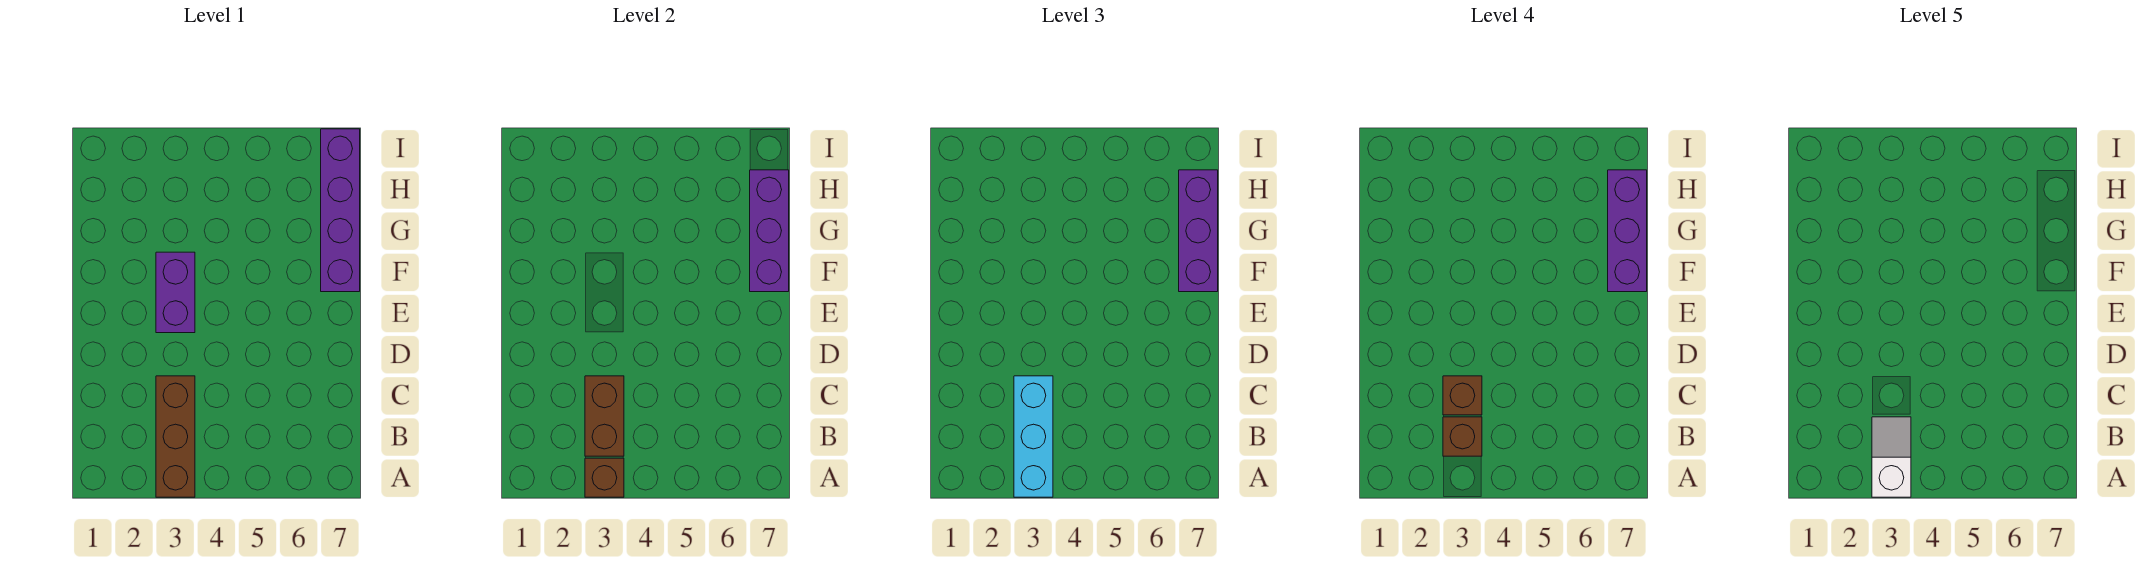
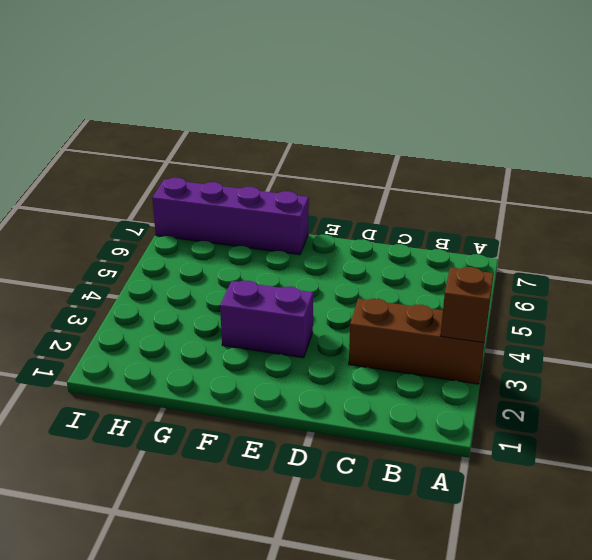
none -> brown 1x2 brick [585,376,624,456]
none -> purple 1x3 brick [750,170,789,292]
none -> cyan 1x3 brick [1014,376,1053,497]

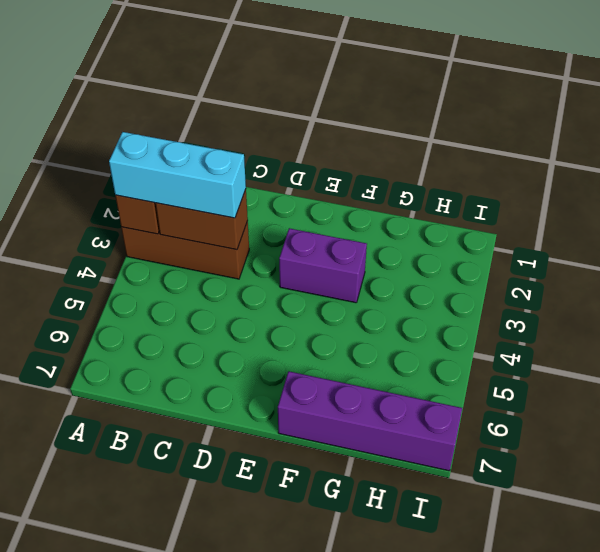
none -> purple 1x3 brick [750,170,789,292]
none -> purple 1x3 brick [1179,170,1218,292]
none -> brown 1x1 brick [1443,417,1482,456]

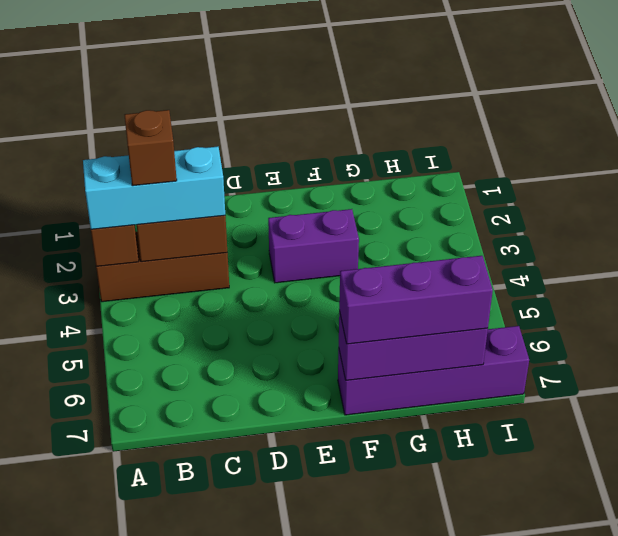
none -> brown 1x1 brick [1443,376,1482,415]
none -> purple 1x3 brick [1608,170,1647,292]
none -> white 1x2 slope [1872,417,1911,497]

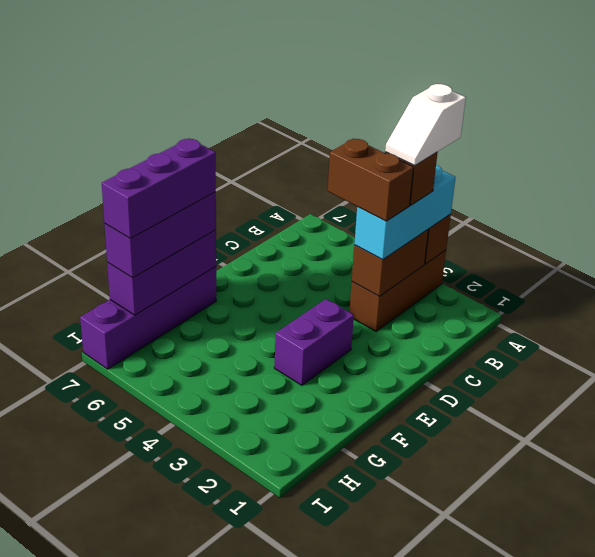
brown 1x2 brick [328,139,414,221] -> brown 1x1 brick [1443,376,1482,415]

